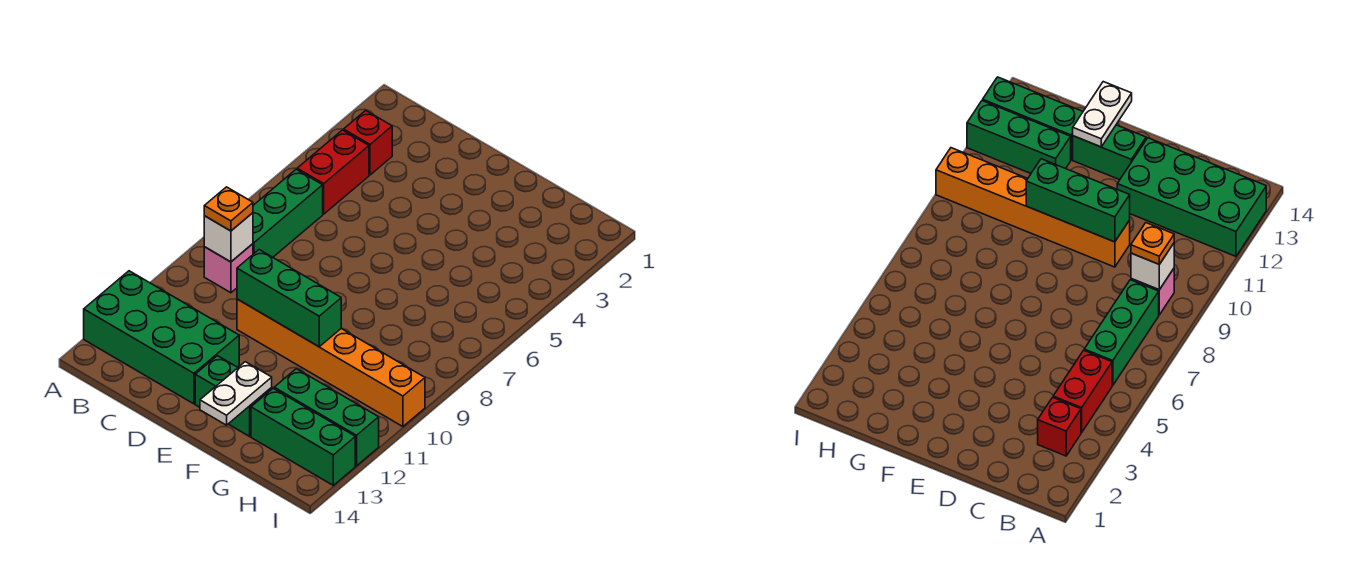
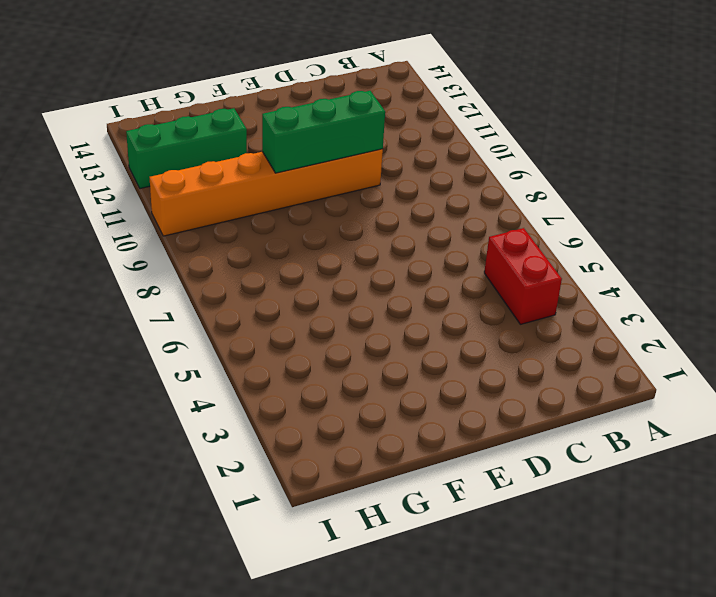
none -> green 2x4 brick [84,271,239,404]
none -> red 1x1 brick [344,110,392,175]
none -> green 1x3 brick [253,169,323,257]

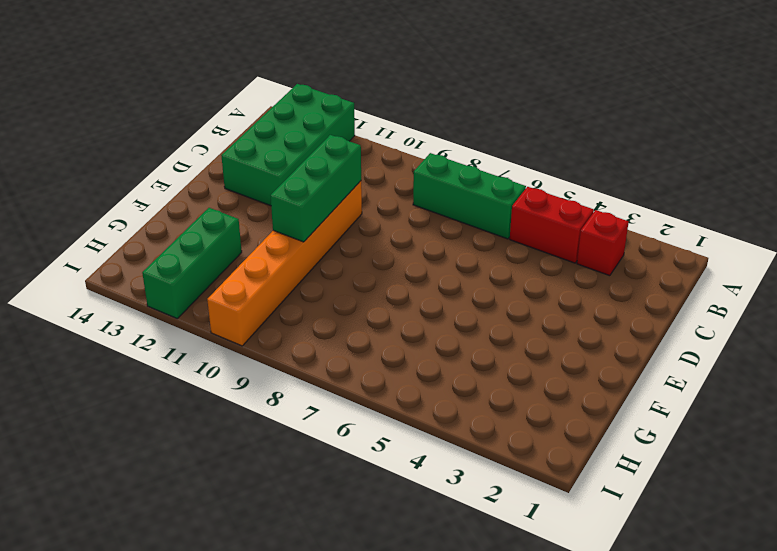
none -> pink 1x1 brick [204,244,253,293]
none -> green 1x2 brick [195,356,272,436]
none -> green 1x3 brick [251,388,355,485]

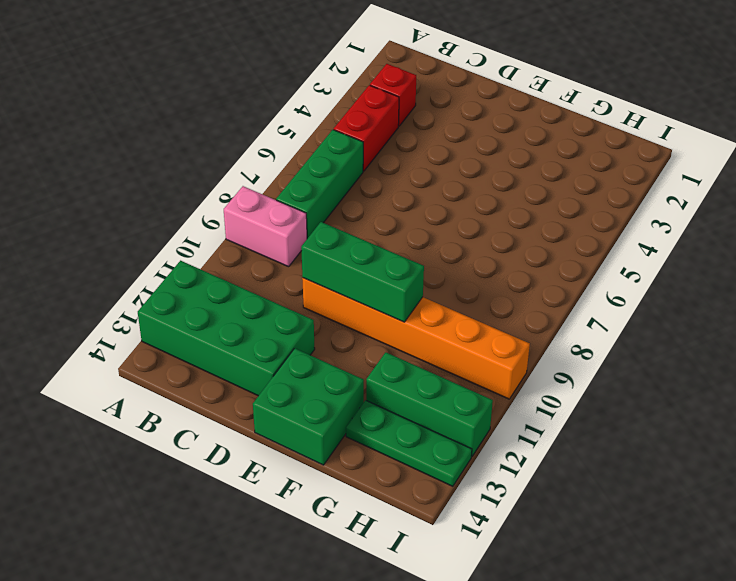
pink 1x2 brick [224,186,307,267] -> pink 1x1 brick [204,244,253,293]
green 2x2 brick [253,348,364,465] -> green 1x2 brick [195,356,272,436]
green 1x3 plate [346,400,472,486] -> green 1x3 brick [251,388,355,485]
none -> white 1x1 brick [204,213,253,262]
none -> white 1x2 plate [200,362,272,425]
none -> orange 1x1 plate [204,187,253,231]

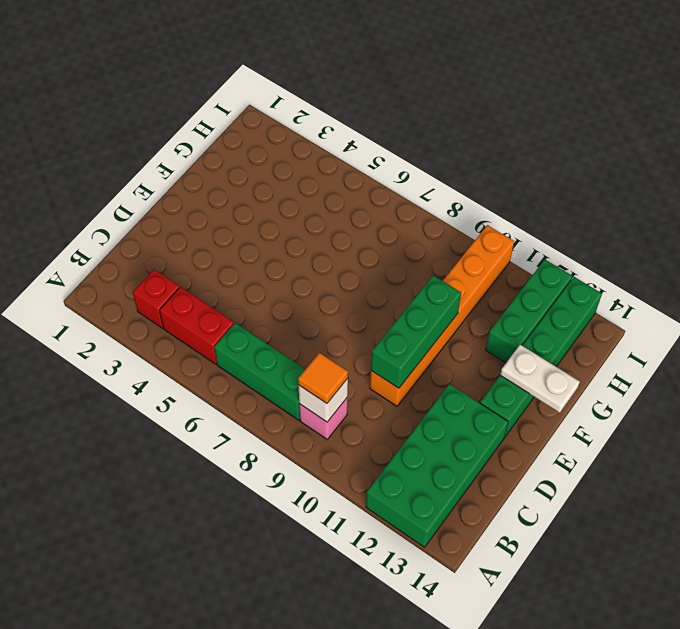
orange 1x1 tile [298,353,348,403] -> orange 1x1 plate [204,187,253,231]

